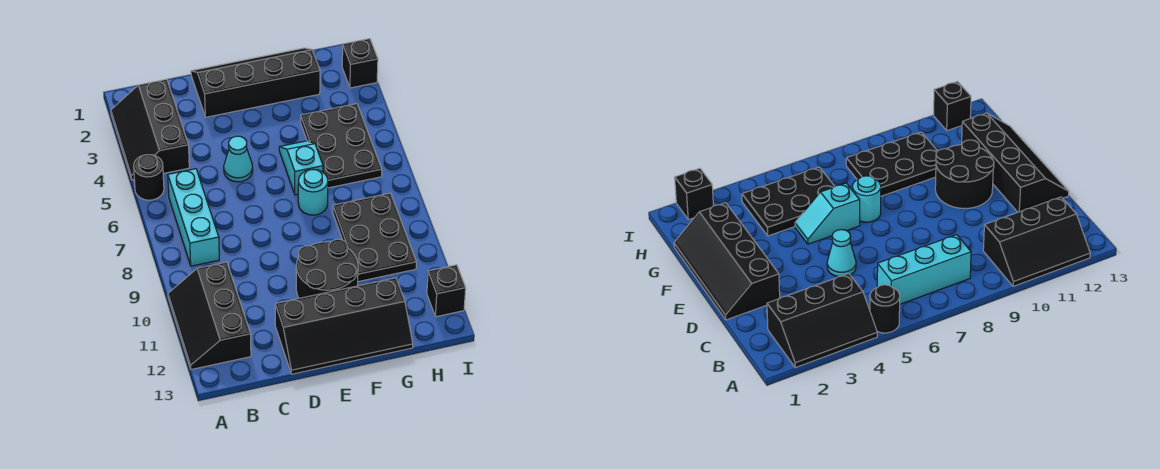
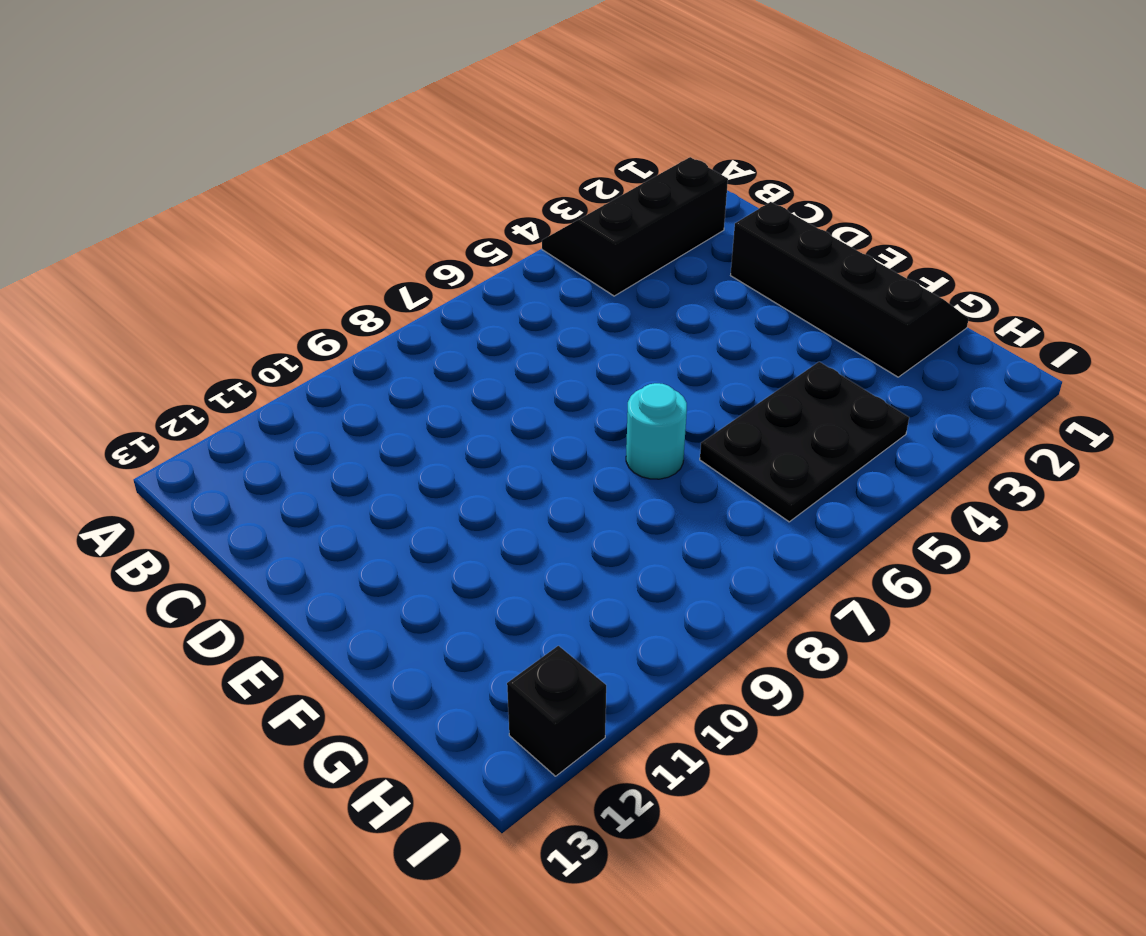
none -> black 1x1 round brick [134,155,164,200]
none -> black 2x3 slope [168,262,251,369]
none -> cyan 1x3 brick [168,169,219,266]

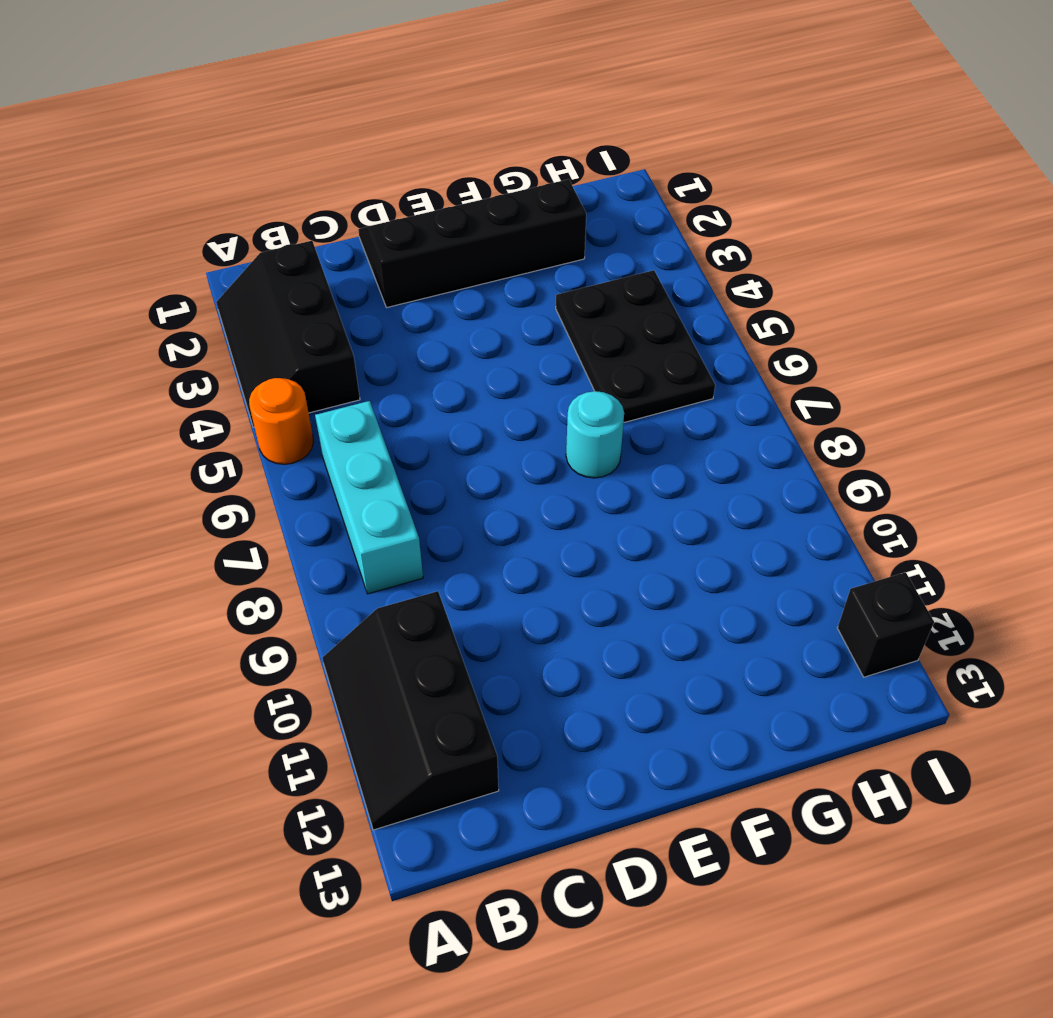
orange 1x1 round brick [249,378,314,464] -> black 1x1 round brick [134,155,164,200]
none -> cyan 1x1 cone [224,136,253,182]
none -> black 2x4 slope [275,278,413,374]
none -> black 2x2 round brick [296,239,358,298]

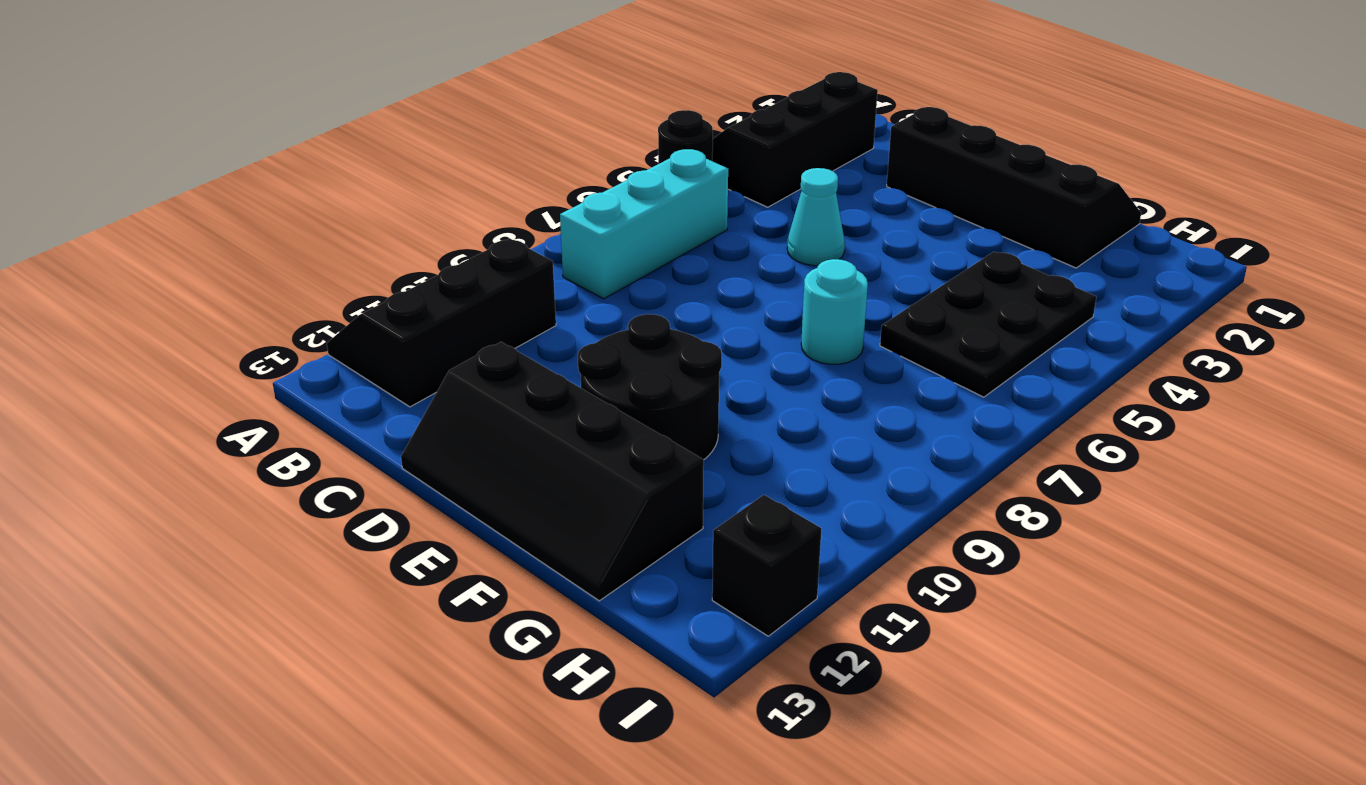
none -> cyan 1x2 slope [279,141,323,195]
none -> black 2x3 plate [333,193,416,282]
none -> black 1x1 brick [342,39,378,88]

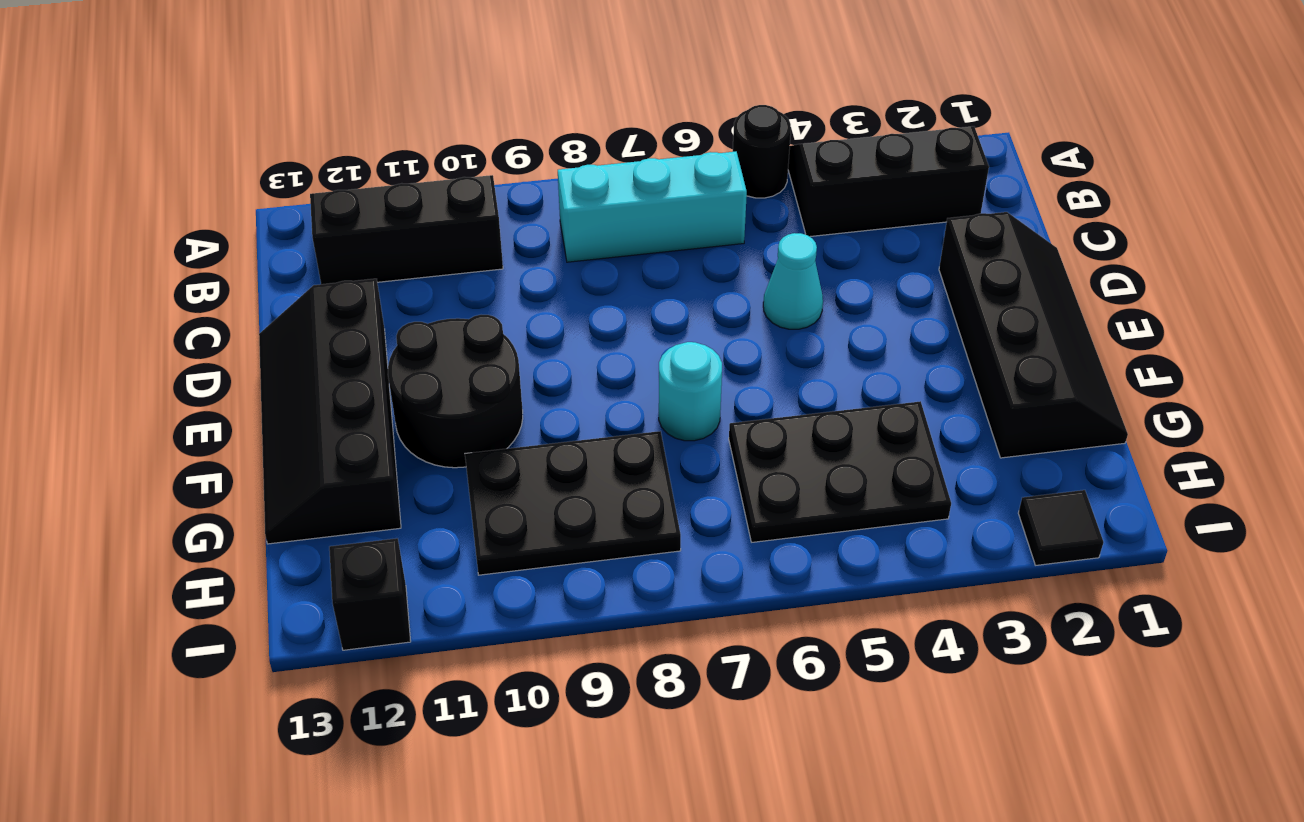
black 1x1 tile [1018,490,1104,565] -> black 1x1 brick [342,39,378,88]
none -> cyan 1x2 slope [279,141,323,195]

